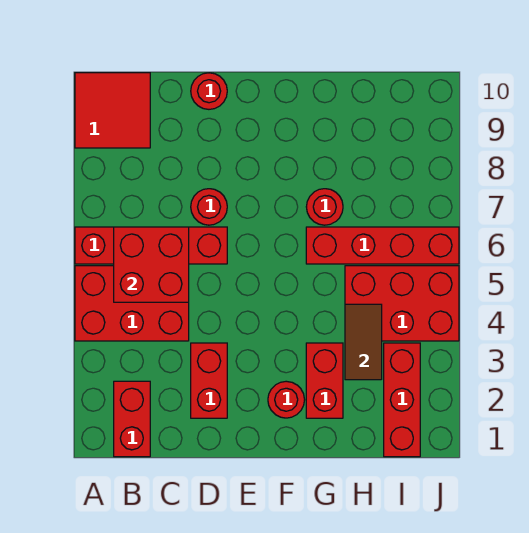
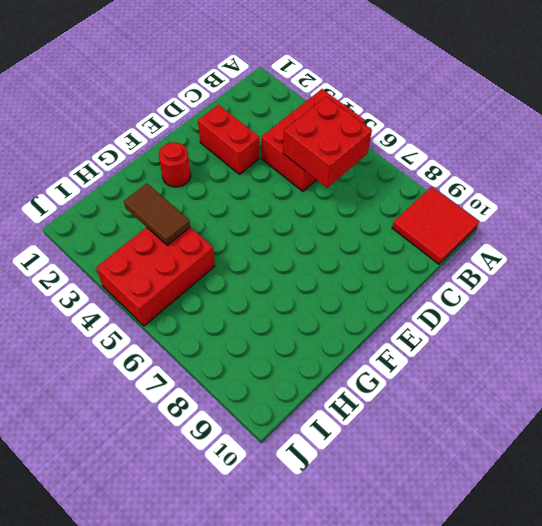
none -> red 1x4 brick [75,227,227,264]
none -> red 1x2 brick [114,381,150,457]
none -> red 1x1 round brick [191,189,227,225]

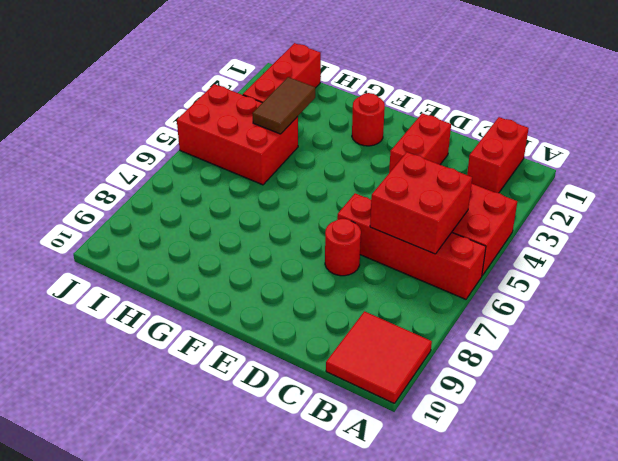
none -> red 1x1 round brick [191,73,227,109]
none -> red 1x2 brick [306,343,343,418]
none -> red 1x4 brick [306,227,459,264]

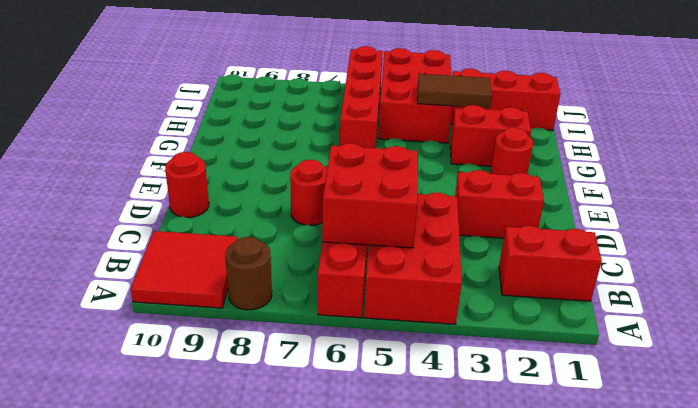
brown 1x1 round brick [225,237,272,310] -> none
none -> red 1x1 round brick [306,189,343,225]

